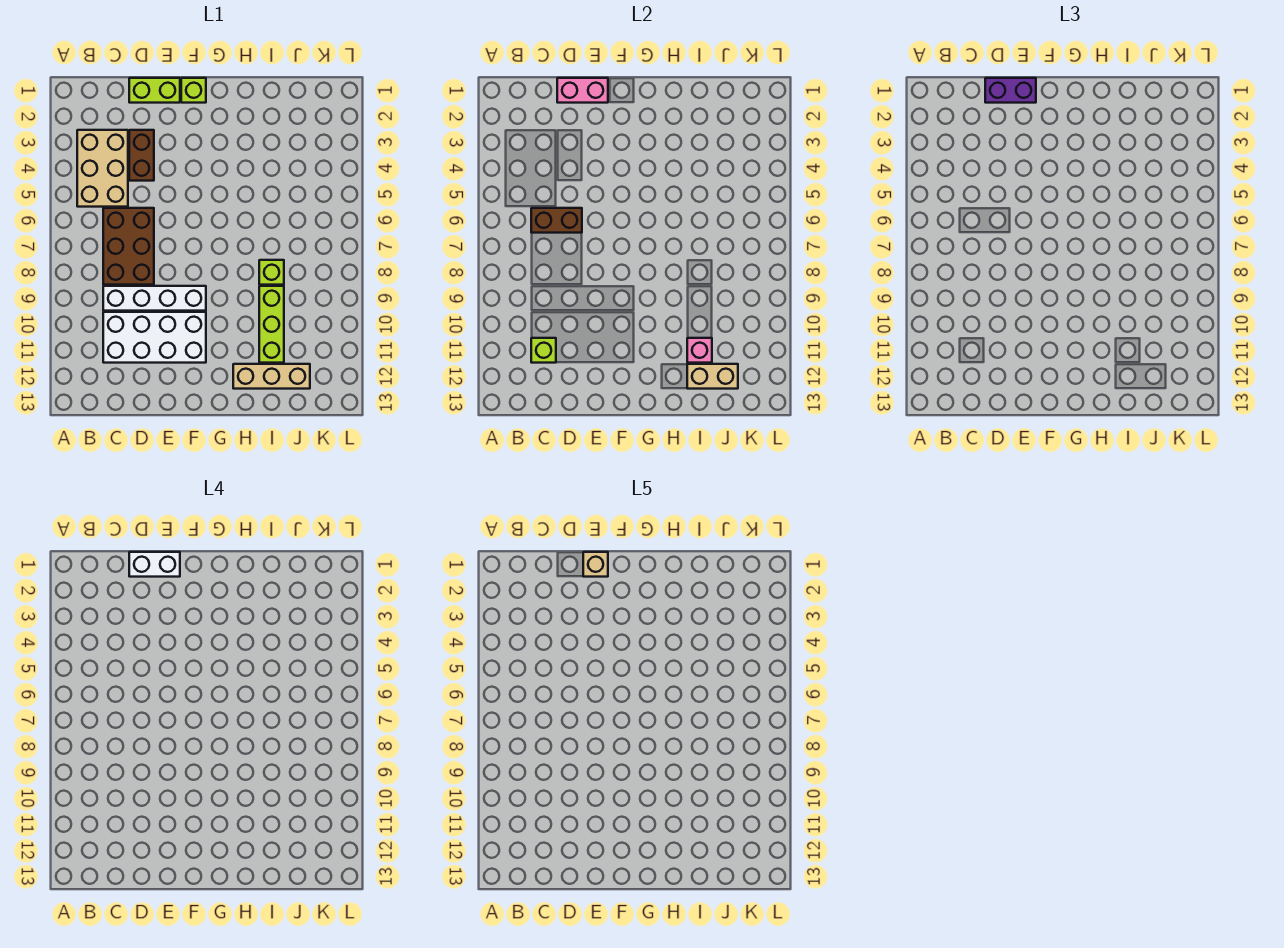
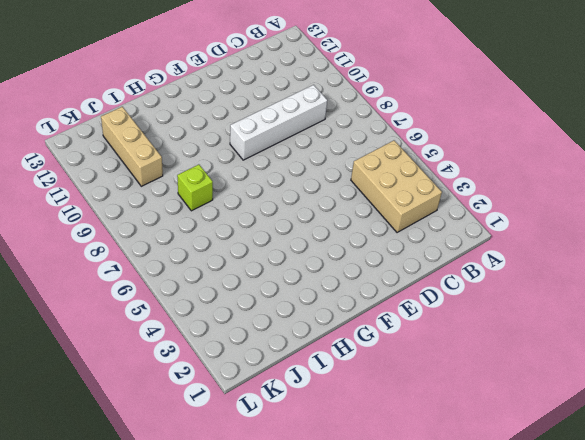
tan 1x3 brick [101,107,163,186] -> tan 1x3 brick turned to [233,364,310,389]
none -> brown 2x3 brick [103,208,154,285]
none -> white 2x4 brick [103,312,206,363]
none -> lime 1x2 brick [129,78,180,103]

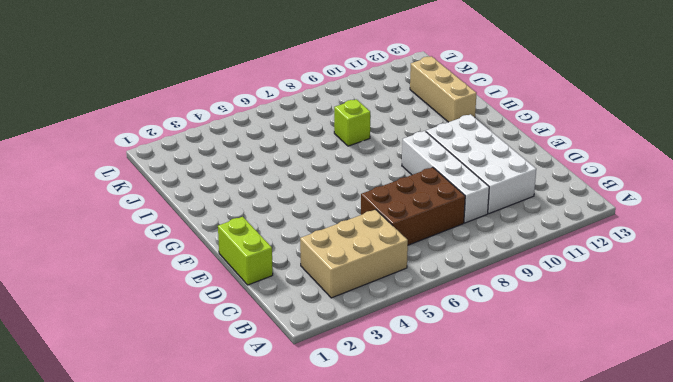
none -> brown 1x2 brick [129,130,154,181]
none -> lime 1x1 brick [181,78,206,103]
none -> lime 1x3 brick [259,286,284,363]

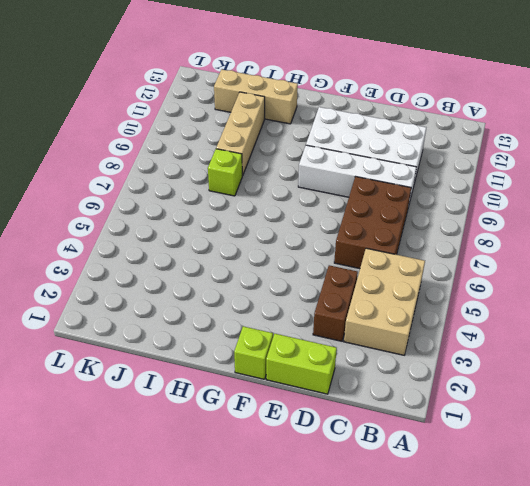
tan 1x3 brick [216,92,265,176] -> lime 1x3 brick [259,286,284,363]
none -> brown 1x2 brick [531,208,582,233]
none -> lime 1x1 brick [531,338,556,363]
none -> pink 1x2 brick [557,78,608,103]

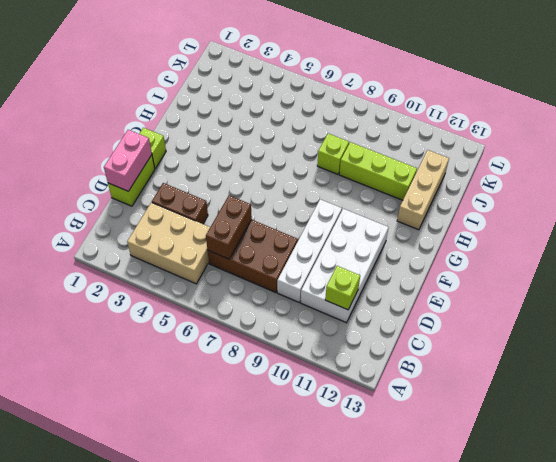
none -> pink 1x1 brick [687,338,712,363]
none -> tan 1x2 brick [687,364,738,389]
none -> purple 1x2 brick [985,78,1036,103]

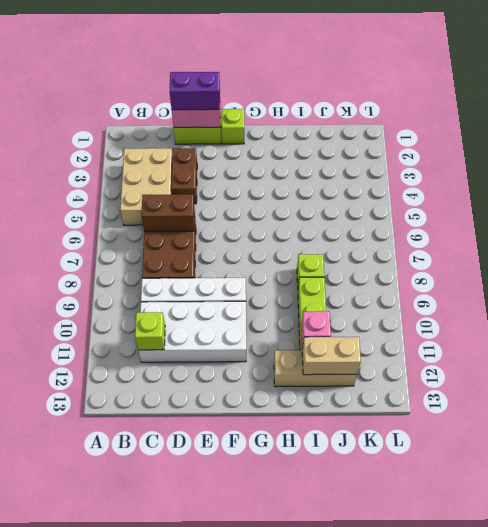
none -> white 1x2 brick [129,552,180,577]
none -> tan 1x1 brick [583,552,608,577]

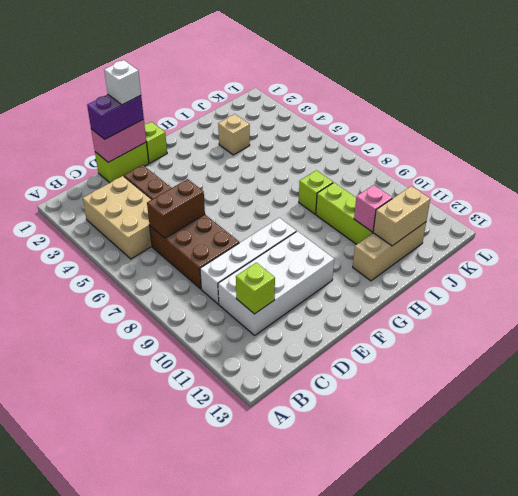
white 1x1 brick [104,60,141,105] -> white 1x2 brick [129,552,180,577]
tan 1x1 brick [218,114,250,155] -> tan 1x1 brick moved to [583,552,608,577]

